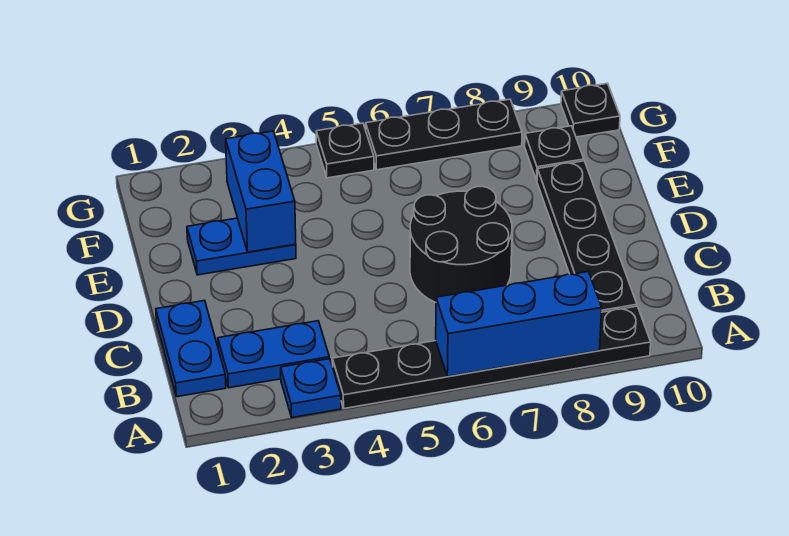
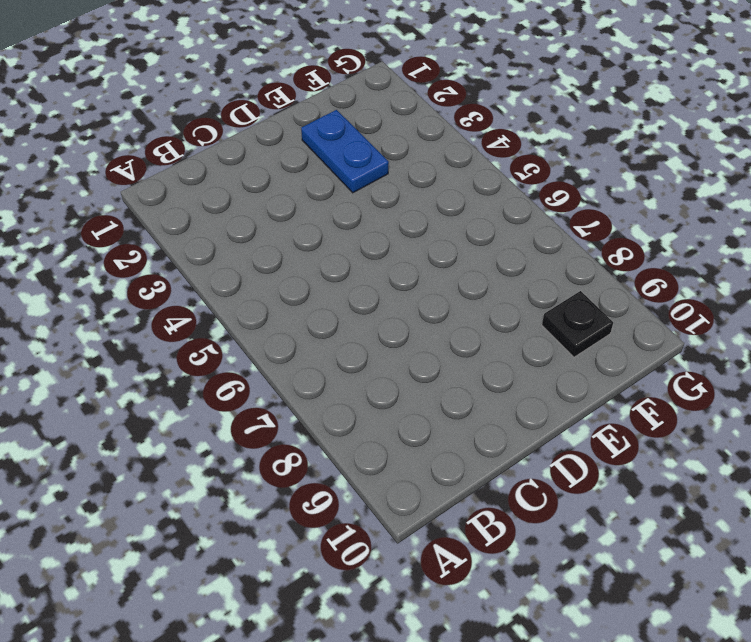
none -> blue 1x1 plate [281,359,341,417]
none -> black 1x6 plate [332,306,651,409]
none -> blue 1x2 plate [156,301,226,397]

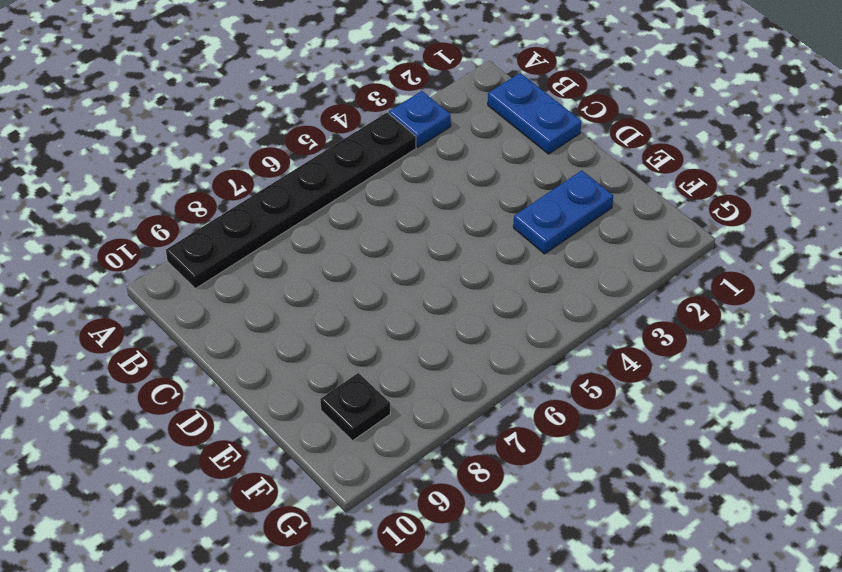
none -> blue 1x2 plate [218,321,329,388]
none -> black 1x4 plate [537,161,637,312]
none -> black 2x2 round brick [410,186,512,302]

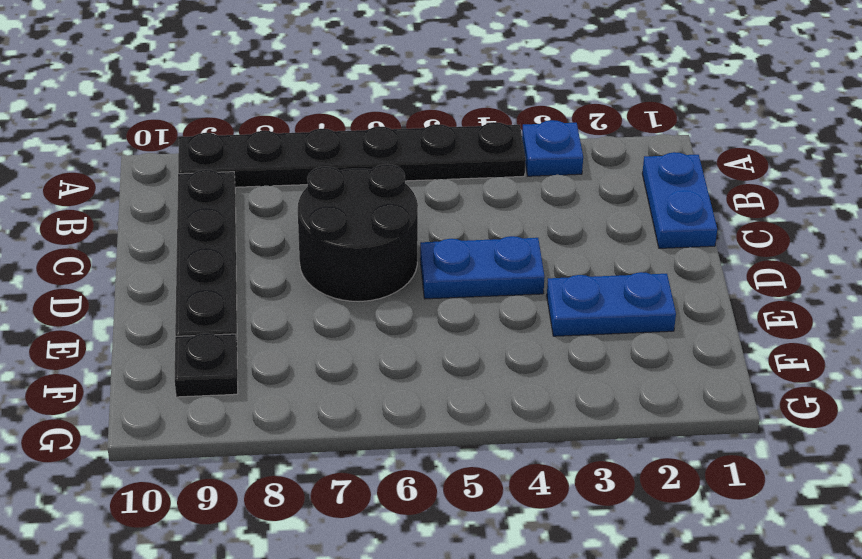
blue 1x2 plate [420,236,545,299] -> blue 1x2 plate moved to [218,321,329,388]
none -> black 1x1 plate [316,123,374,178]
none -> black 1x3 plate [366,99,522,170]
none -> black 1x1 plate [561,83,620,137]

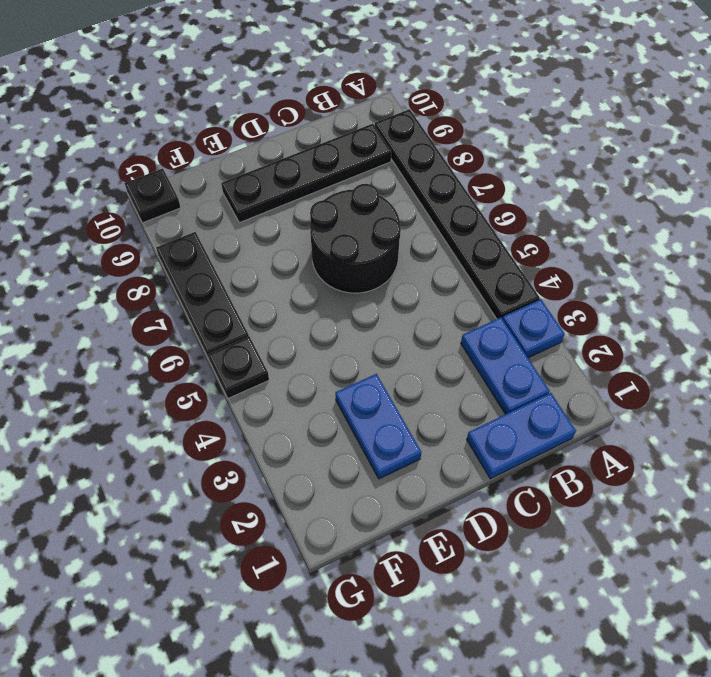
none -> black 1x1 plate [525,126,584,180]
none -> blue 1x3 brick [436,272,602,376]
none -> blue 1x2 brick [226,131,296,252]

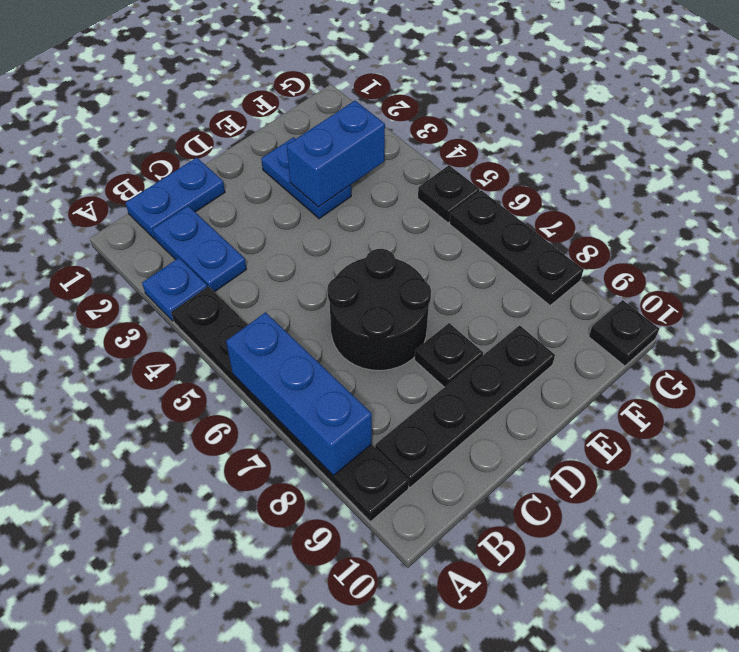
black 1x1 plate [414,323,483,387] -> black 1x1 plate moved to [525,126,584,180]

